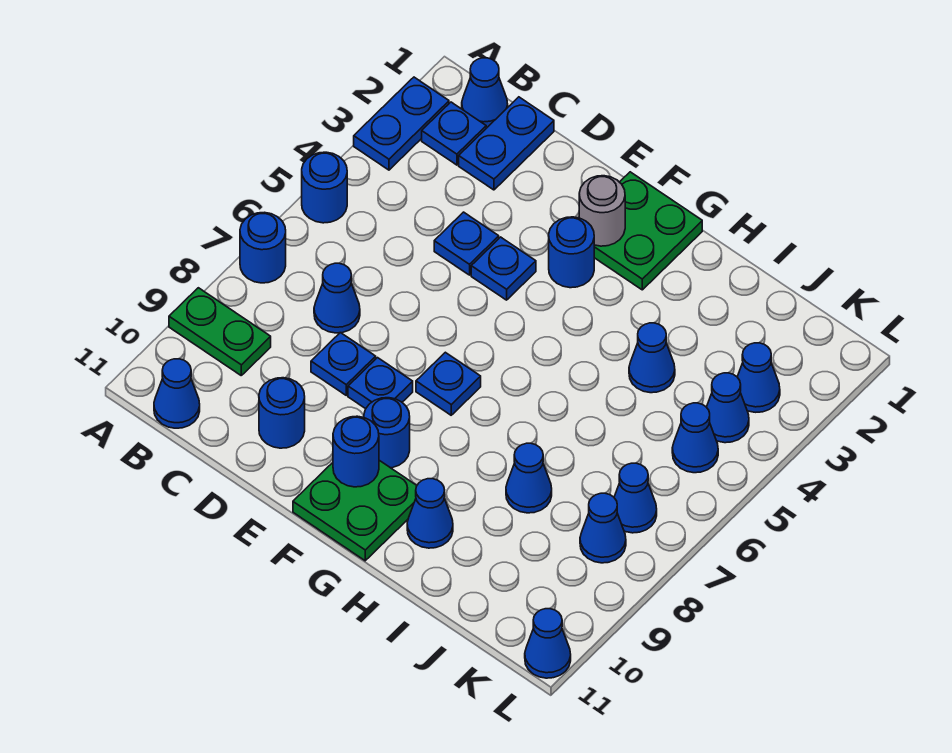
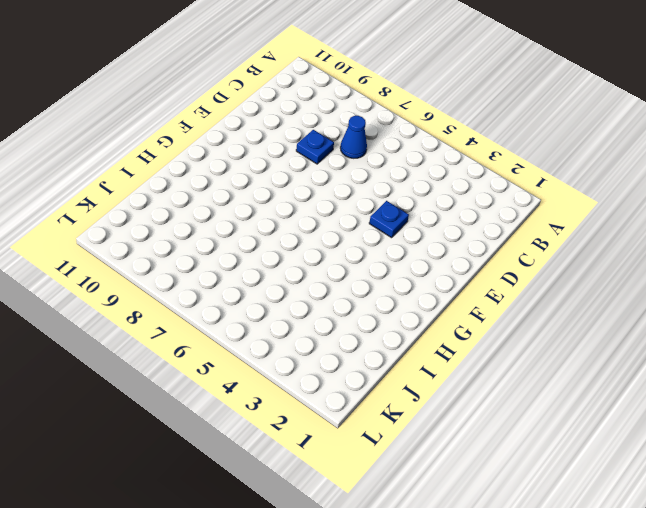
none -> blue 1x2 plate [354,77,449,170]
none -> blue 1x1 round brick [302,152,347,223]
none -> blue 1x1 round brick [240,212,286,283]
none -> green 1x2 plate [169,288,271,375]

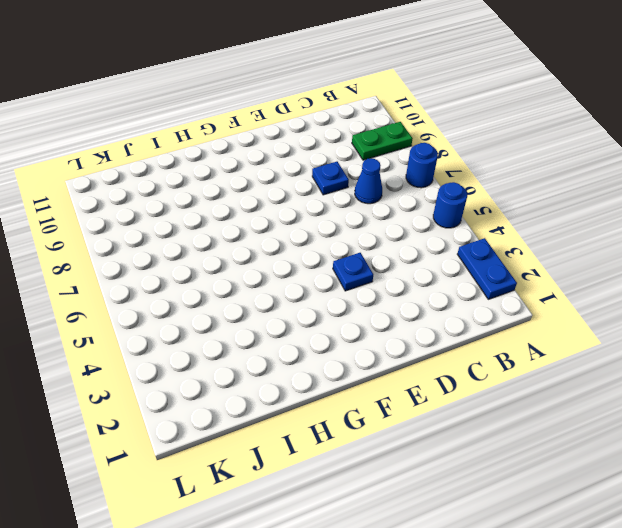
none -> blue 1x1 cone [462,58,508,127]
none -> blue 1x1 plate [422,102,486,165]
none -> blue 1x1 cone [154,359,200,428]
none -> blue 1x2 plate [459,97,554,190]

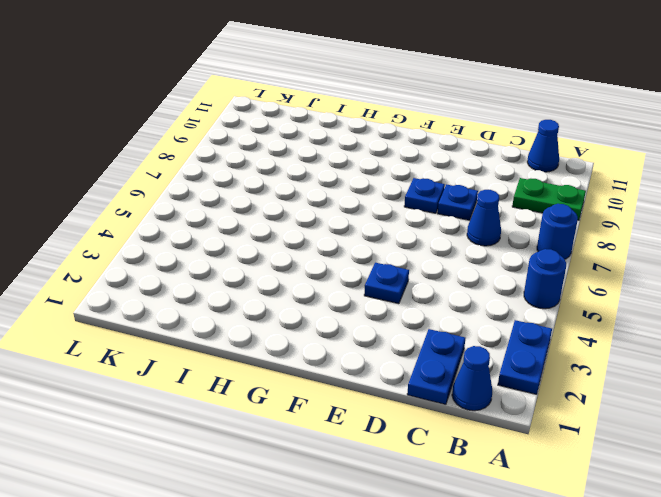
none -> blue 1x1 plate [422,102,486,165]
none -> blue 1x1 plate [434,212,499,275]
none -> blue 1x1 round brick [259,378,305,448]
none -> green 2x2 plate [594,172,702,290]

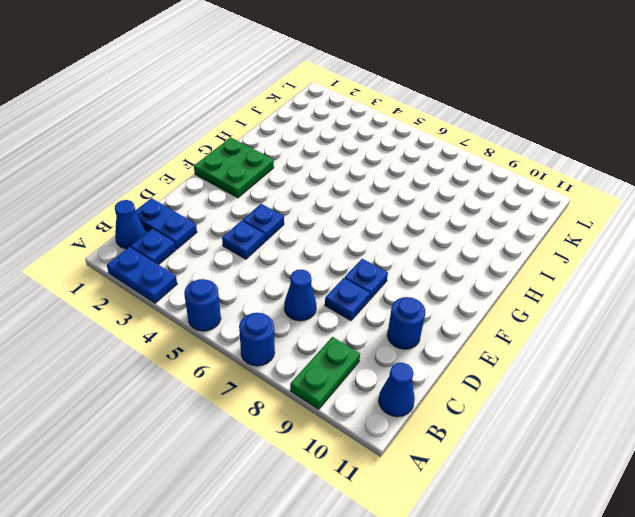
none -> blue 1x1 round brick [549,217,594,288]
none -> blue 1x1 plate [416,352,481,415]
none -> blue 1x1 round brick [364,398,410,468]
none -> green 2x2 plate [293,460,417,561]

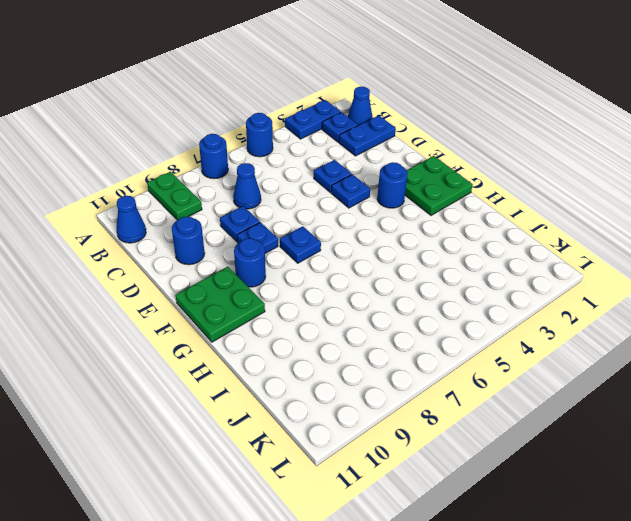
none -> blue 1x1 cone [407,479,453,548]
none -> blue 1x1 cone [629,323,675,393]
none -> blue 1x1 cone [506,443,552,513]
none -> blue 1x1 cone [737,343,780,412]

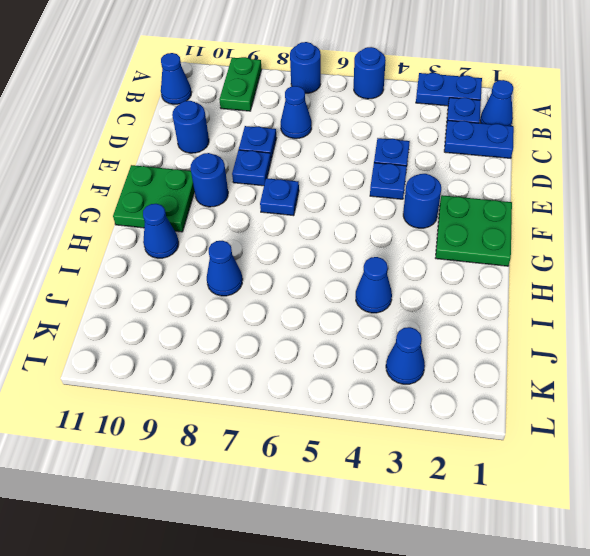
none -> blue 1x1 cone [707,373,749,443]
none -> blue 1x1 cone [672,403,718,473]
none -> blue 1x1 cone [614,463,657,533]
none -> blue 1x1 cone [580,493,626,563]

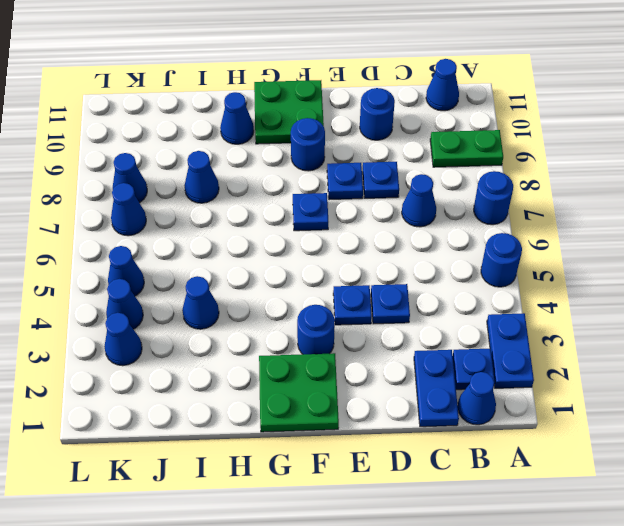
none -> blue 1x1 cone [525,609,571,678]
none -> grey 1x1 round brick [579,176,625,246]
none -> blue 1x1 round brick [333,416,379,487]

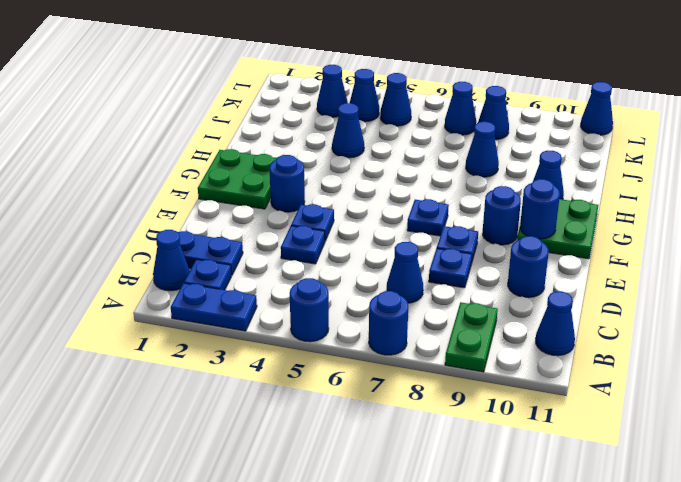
none -> grey 1x1 round brick [579,176,625,246]

